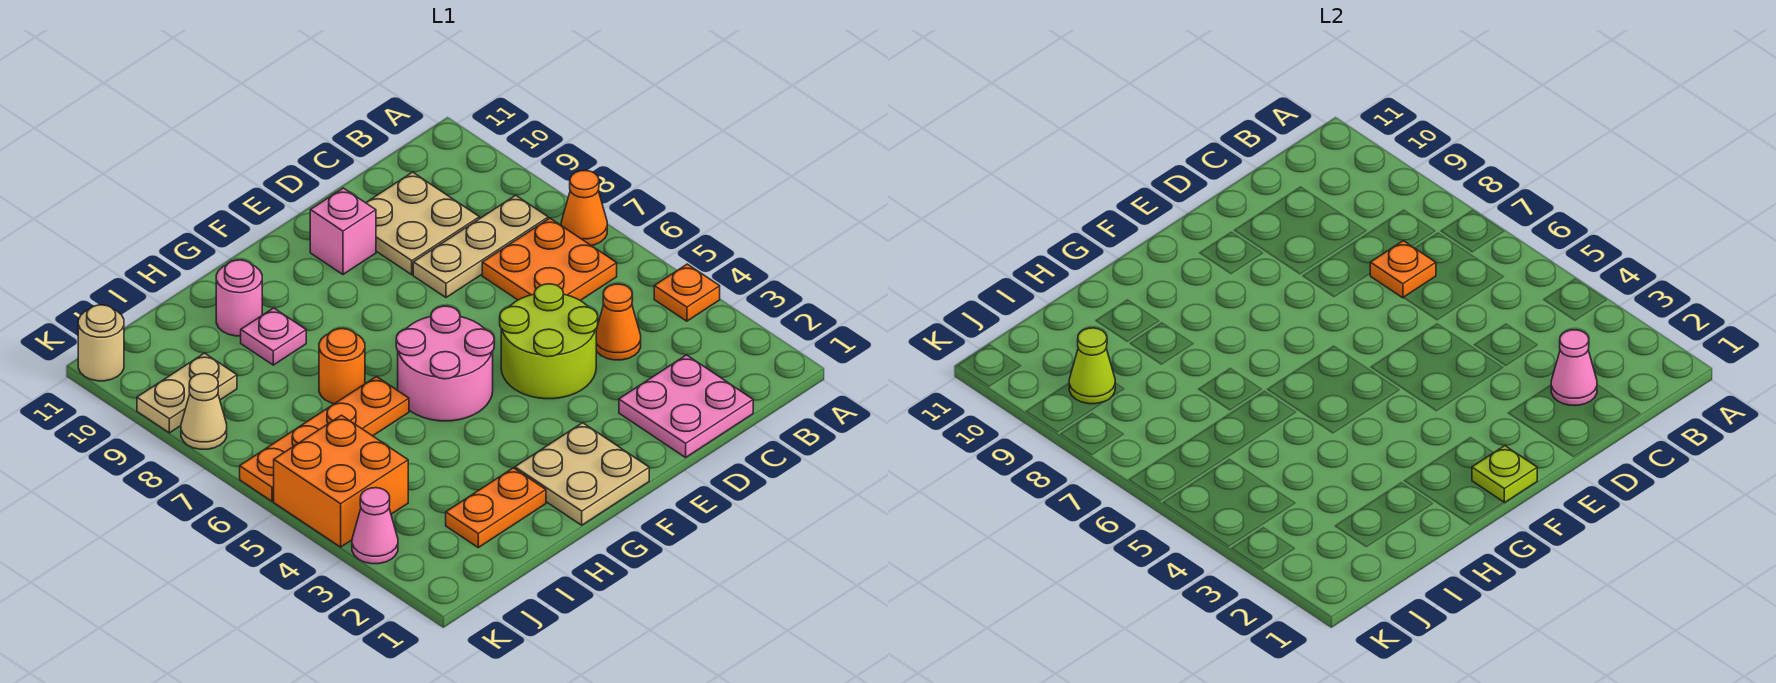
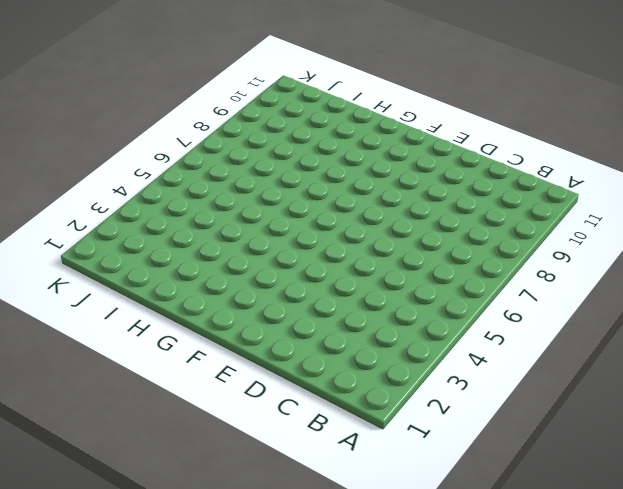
none -> orange 1x1 plate [654,264,720,321]
none -> orange 1x1 cone [561,171,607,246]
none -> orange 2x2 plate [482,218,617,301]

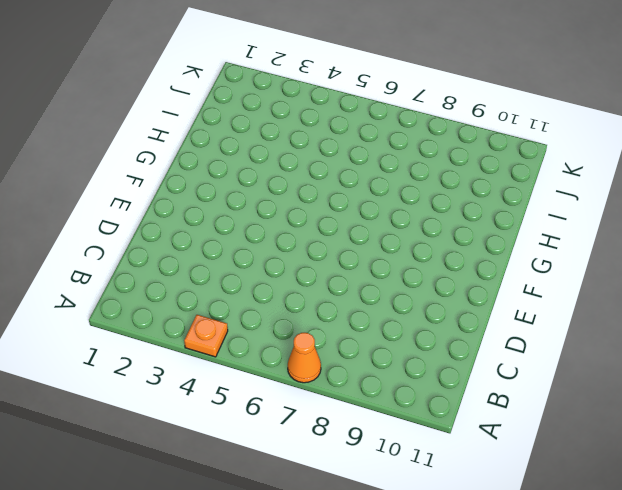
none -> orange 2x2 plate [482,218,617,301]
none -> tan 1x3 plate [413,195,548,298]
none -> pink 2x2 plate [619,355,753,457]

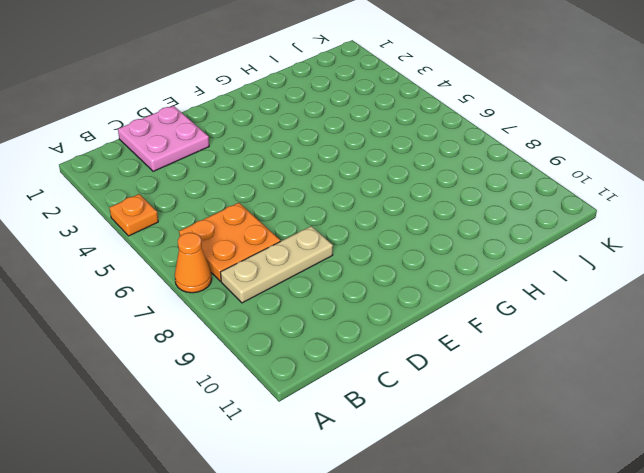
none -> orange 1x1 cone [596,284,641,360]
none -> tan 2x2 plate [366,172,479,275]
none -> lime 2x2 round brick [500,284,598,399]

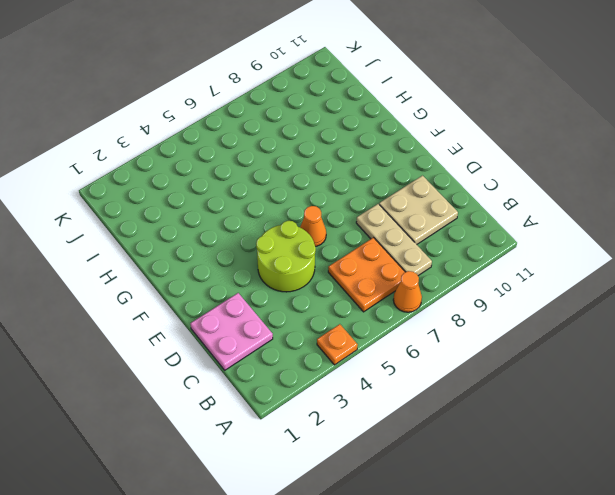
orange 1x1 cone [300,206,326,246] -> orange 1x1 cone moved to [596,284,641,360]
none -> pink 1x1 brick [310,188,376,274]
none -> tan 2x2 plate [515,423,649,525]
none -> pink 2x2 round brick [396,306,494,421]

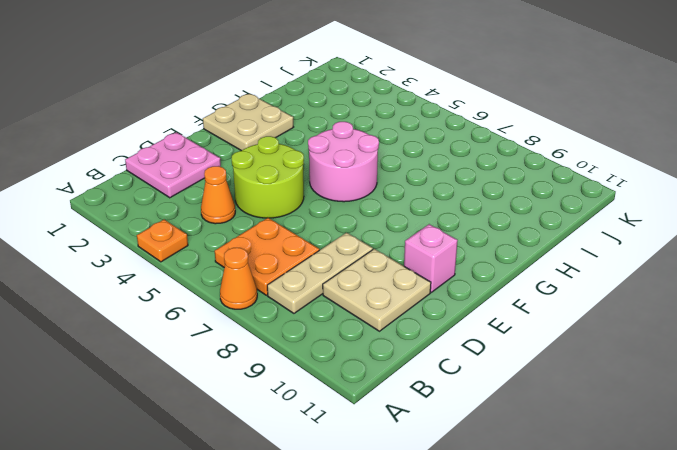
none -> orange 1x2 plate [446,468,546,548]
none -> orange 1x4 plate [240,376,409,501]
none -> orange 1x1 round brick [319,329,365,404]

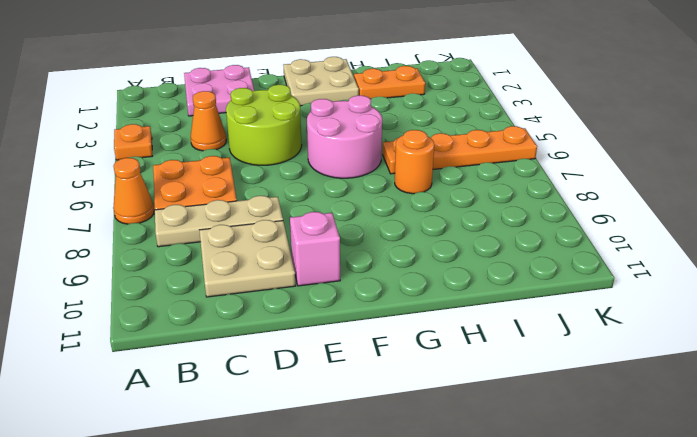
none -> pink 1x1 plate [241,308,306,365]
none -> pink 1x1 round brick [216,260,262,336]
none -> orange 2x2 brick [274,415,408,547]

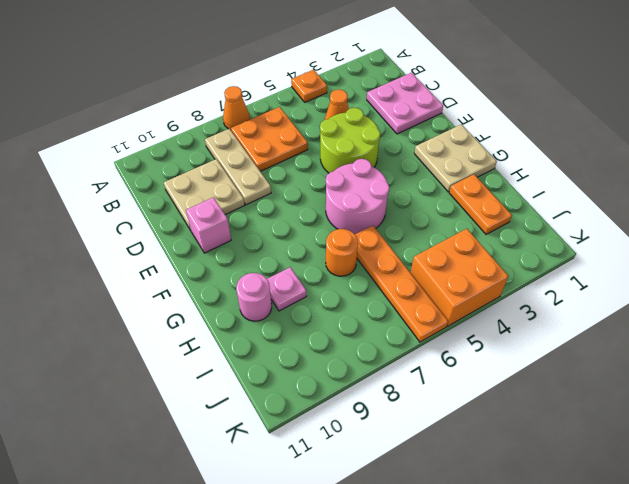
none -> tan 1x2 plate [137,353,237,433]
none -> pink 1x1 cone [352,488,398,564]
none -> tan 1x1 cone [181,374,227,449]

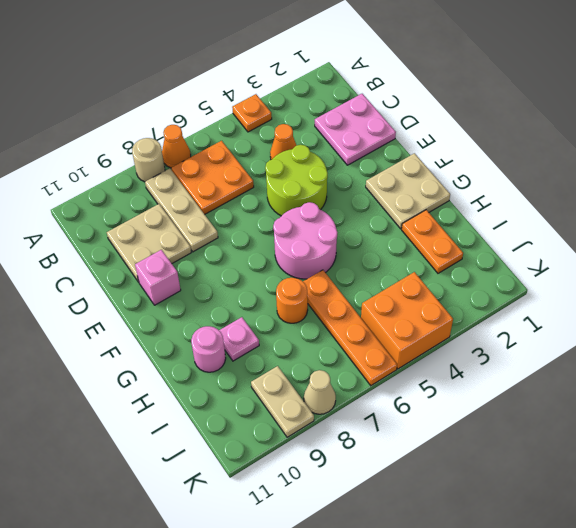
tan 1x1 round brick [132,138,165,182] -> tan 1x1 round brick moved to [78,305,124,381]
none -> pink 1x1 cone [352,488,398,564]
none -> pink 1x1 cone [1551,330,1597,405]
none -> orange 1x1 plate [1370,241,1436,298]

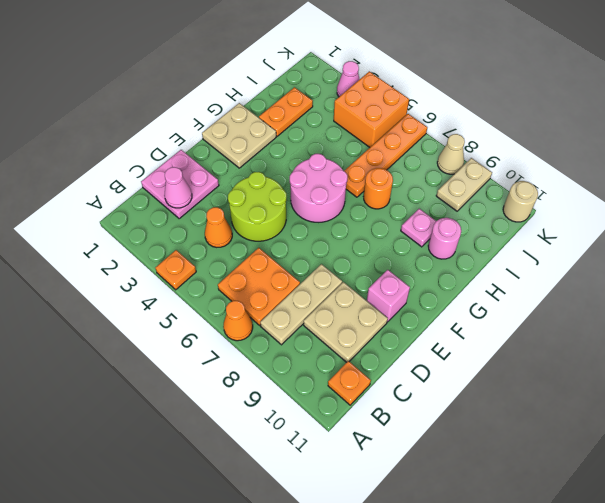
orange 1x1 plate [328,361,371,405] -> orange 1x1 plate moved to [1370,241,1436,298]
none -> lime 1x1 plate [1472,446,1537,503]
none -> lime 1x1 cone [1069,328,1115,404]

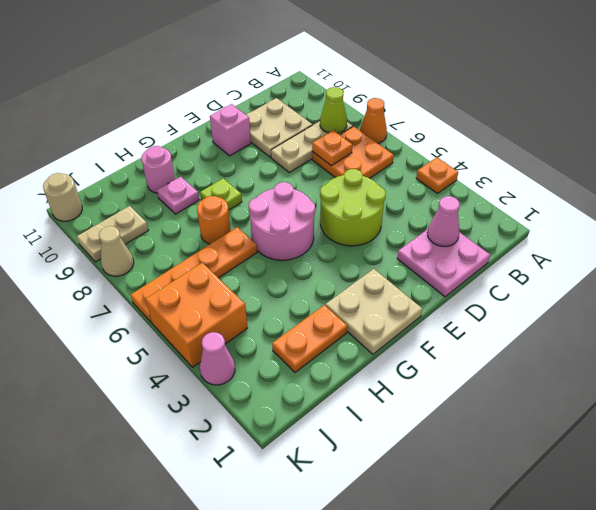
lime 1x1 cone [320,87,347,133] -> lime 1x1 cone moved to [1069,328,1115,404]
lime 1x1 plate [200,178,242,210] -> lime 1x1 plate moved to [1472,446,1537,503]
none -> orange 1x1 cone [596,284,641,360]

